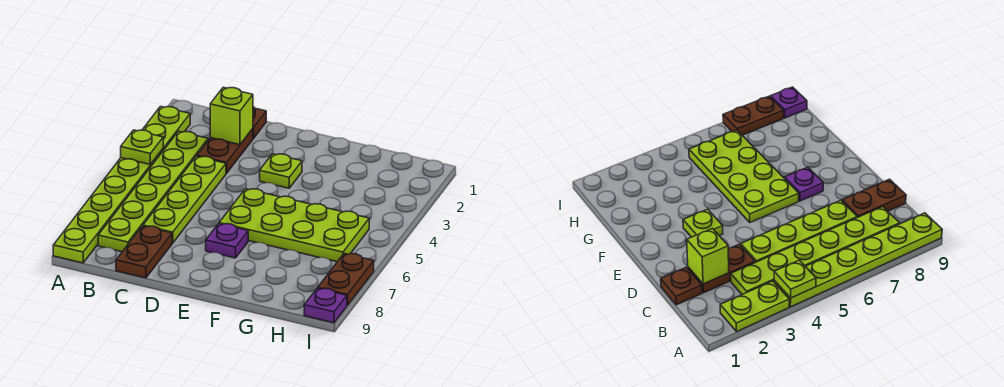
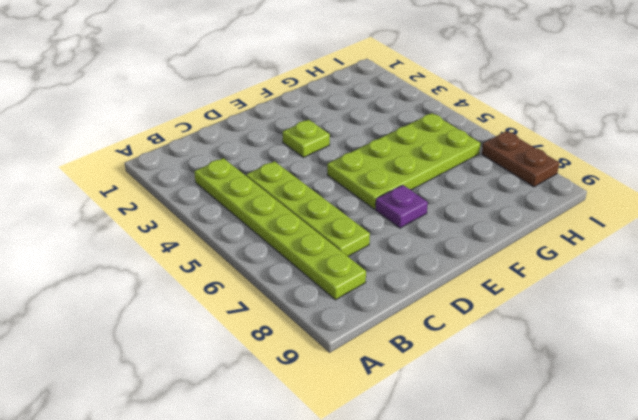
none -> lime 1x2 plate [143,107,190,150]
none -> lime 1x6 plate [53,149,163,263]
none -> brown 1x1 plate [253,107,266,139]

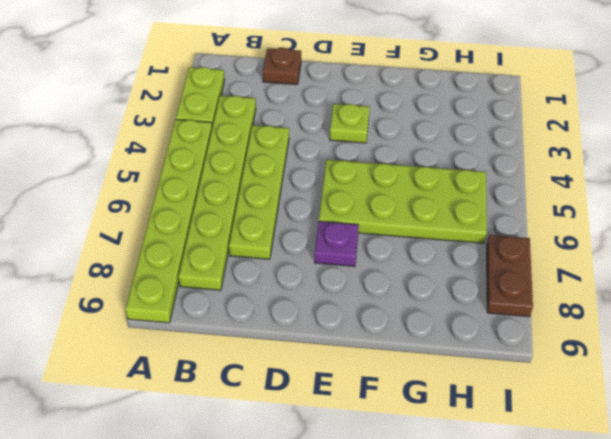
none -> brown 1x2 plate [197,129,253,173]
none -> brown 1x2 plate [116,226,172,278]
none -> purple 1x1 plate [304,288,347,323]

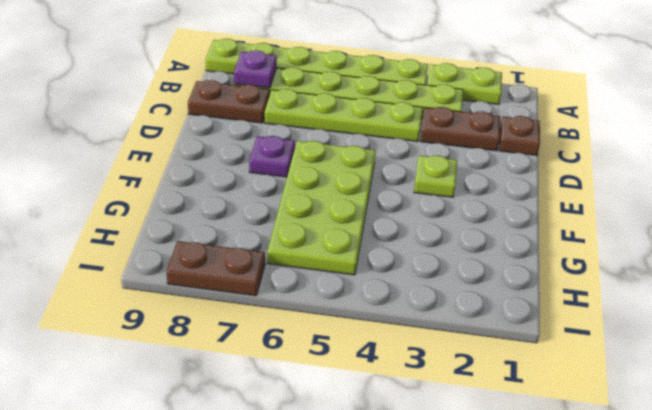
purple 1x1 plate [234,50,277,88] -> purple 1x1 plate moved to [304,288,347,323]
none -> lime 1x1 plate [121,130,163,165]
none -> lime 1x1 brick [210,87,253,145]

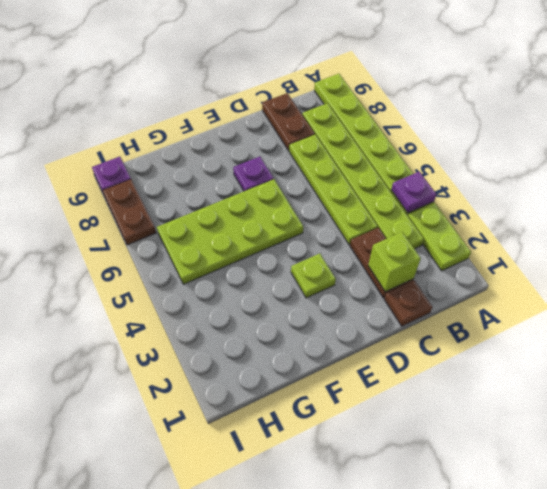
purple 1x1 plate [391,172,436,213] -> lime 1x1 plate [121,130,163,165]

